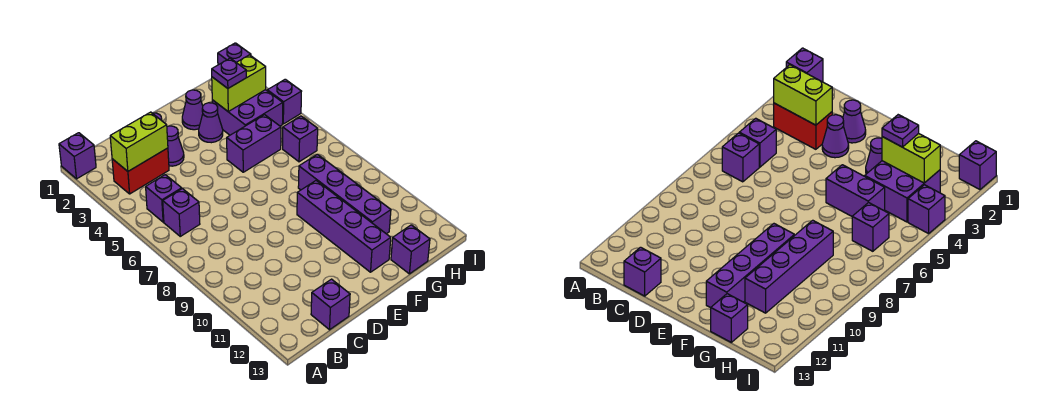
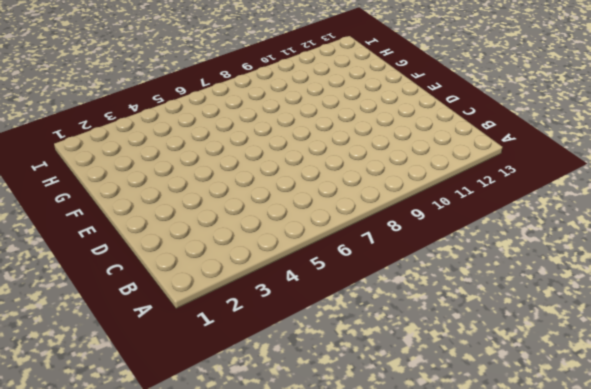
none -> purple 1x1 brick [59,133,96,179]
none -> red 1x2 brick [112,148,169,194]
none -> purple 1x1 brick [146,175,182,222]

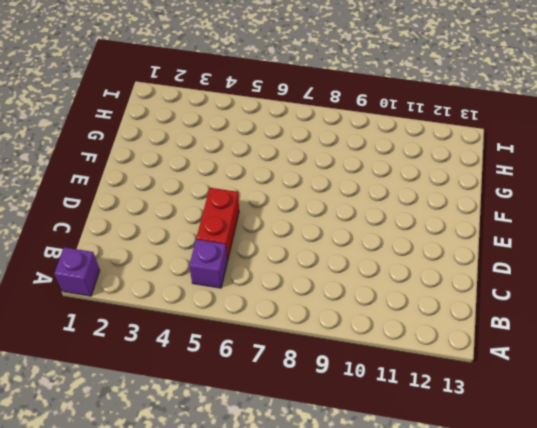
red 1x2 brick [196,188,239,261] -> red 1x2 brick moved to [112,148,169,194]
none -> purple 1x1 brick [163,189,200,236]
none -> purple 1x1 brick [311,279,350,330]
none -> purple 1x1 cone [843,100,866,143]

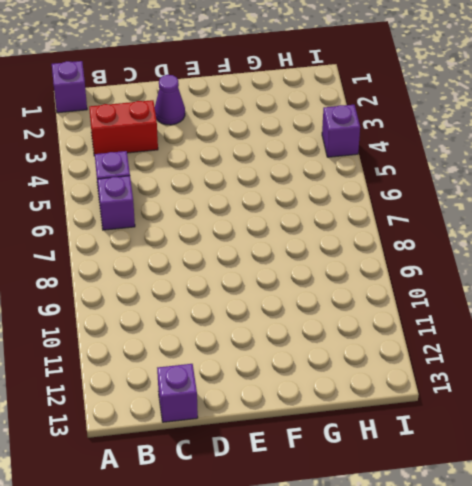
none -> purple 1x1 cone [167,126,184,166]
none -> purple 1x1 cone [182,90,203,130]
none -> purple 1x1 cone [199,103,223,143]

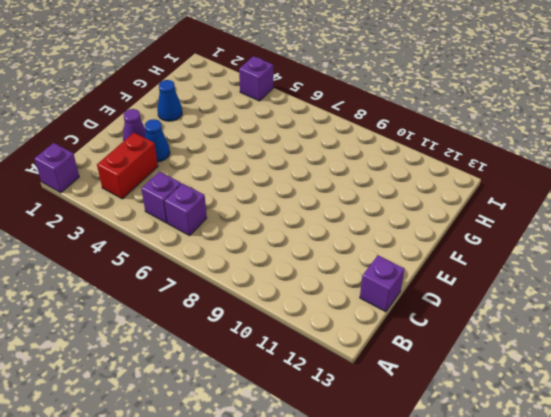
blue 1x1 cone [145,119,170,162] -> purple 1x1 cone [167,126,184,166]
blue 1x1 cone [157,80,182,121] -> purple 1x1 cone [182,90,203,130]
none -> purple 1x1 cone [199,103,223,143]
none -> purple 1x2 brick [227,115,281,172]
none -> purple 1x4 brick [297,181,391,272]

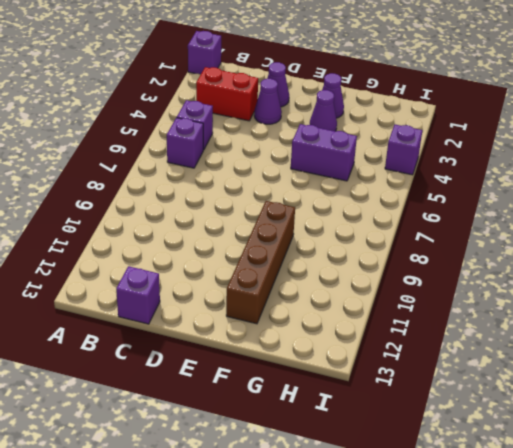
brown 1x4 brick [226,201,295,324] -> purple 1x4 brick [297,181,391,272]
none -> purple 2x2 brick [212,90,283,135]
none -> purple 1x4 brick [298,154,391,234]
none -> purple 1x1 brick [391,225,430,274]

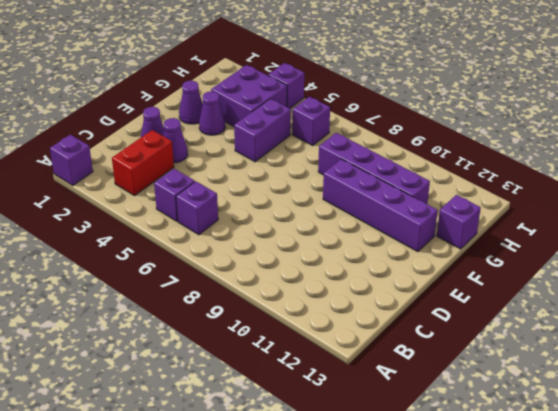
none -> purple 1x1 brick [311,279,350,330]
none -> purple 1x1 brick [218,43,251,65]
none -> lime 1x2 brick [110,112,168,171]

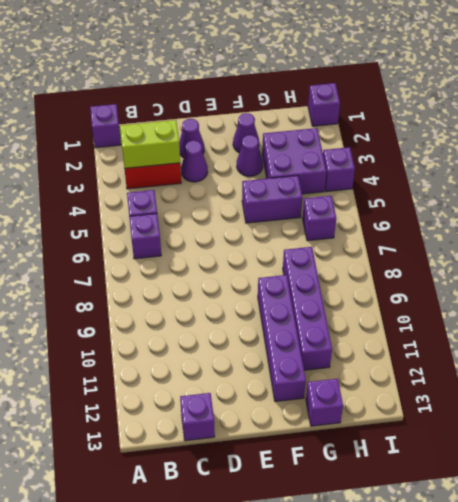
none -> lime 1x2 brick [212,55,266,111]
none -> purple 1x1 plate [212,58,246,88]

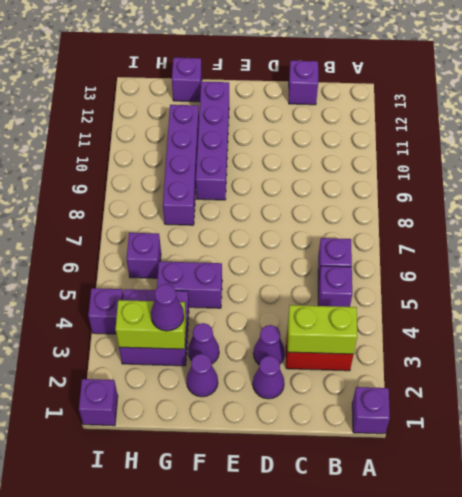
purple 1x1 cone [151,284,184,331] -> purple 1x1 plate [212,58,246,88]

